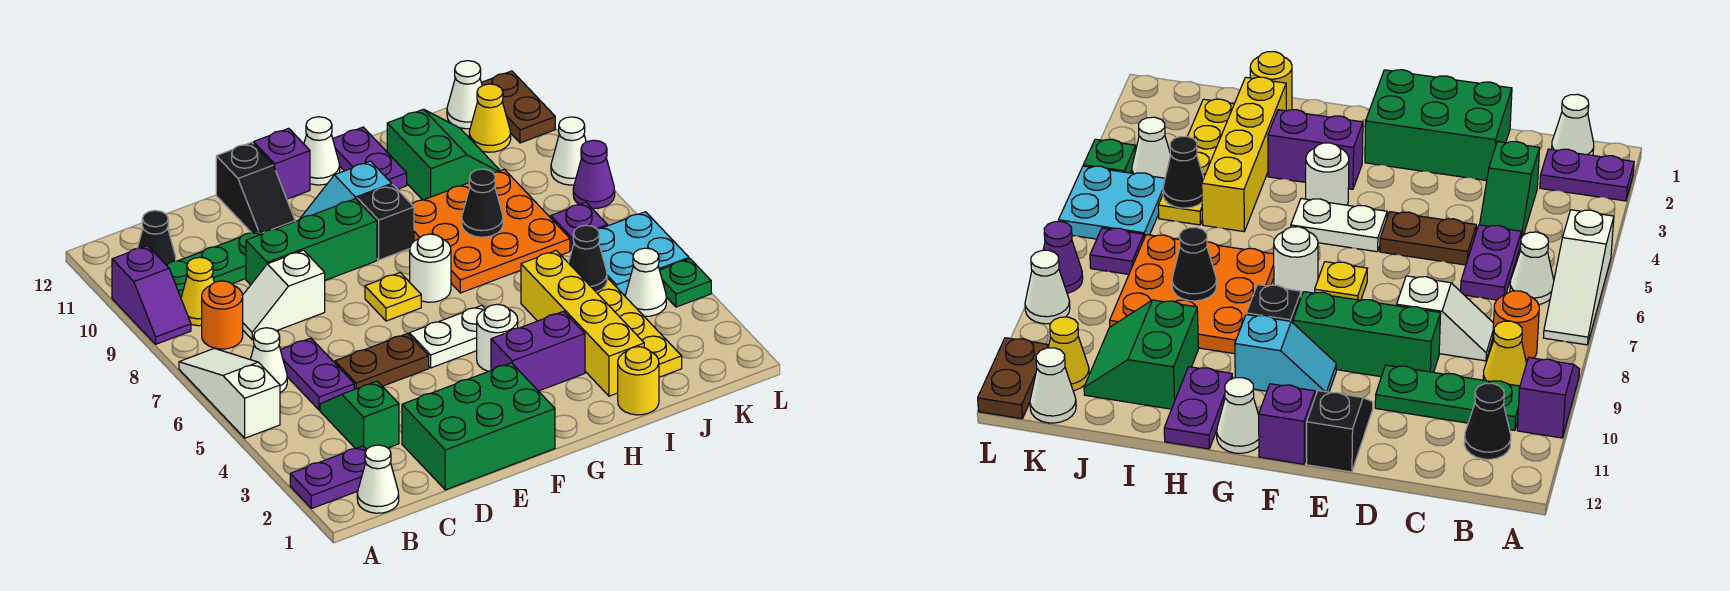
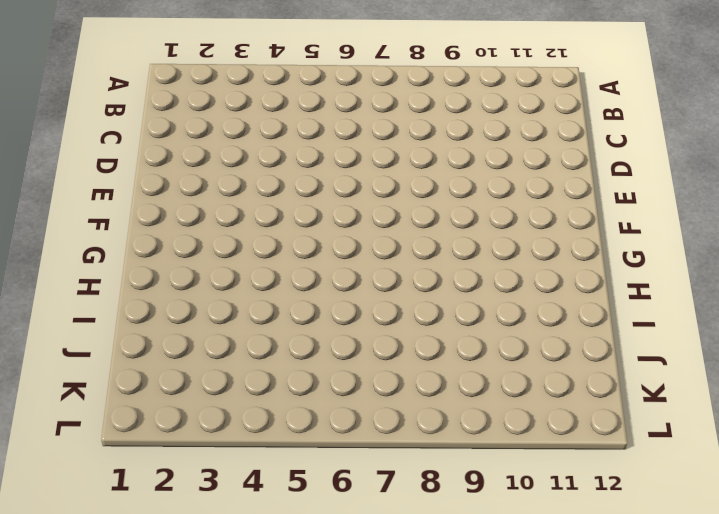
none -> purple 1x2 plate [290,446,366,509]
none -> white 1x3 slope [179,348,280,438]
none -> purple 1x2 slope [112,246,191,344]
none -> white 1x1 cone [357,445,399,513]

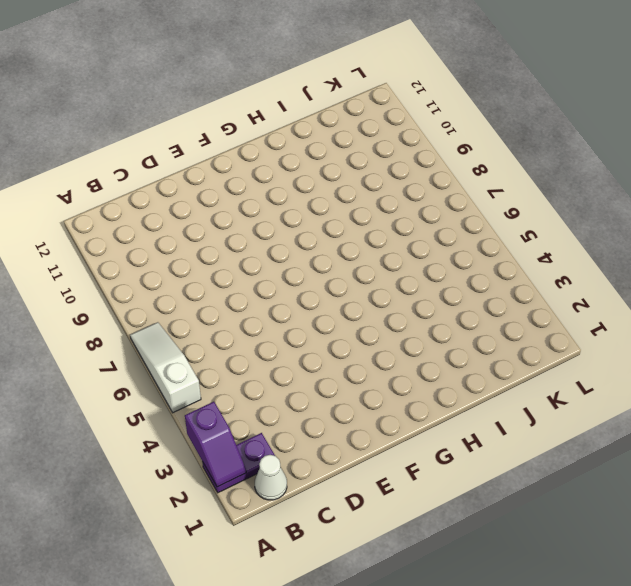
purple 1x2 slope [185,402,246,487] -> purple 1x2 slope moved to [112,246,191,344]
none -> white 1x1 cone [250,328,287,392]
none -> orange 1x1 round brick [202,281,243,349]
none -> yellow 1x1 cone [181,257,214,326]
none -> green 1x3 plate [167,230,262,297]

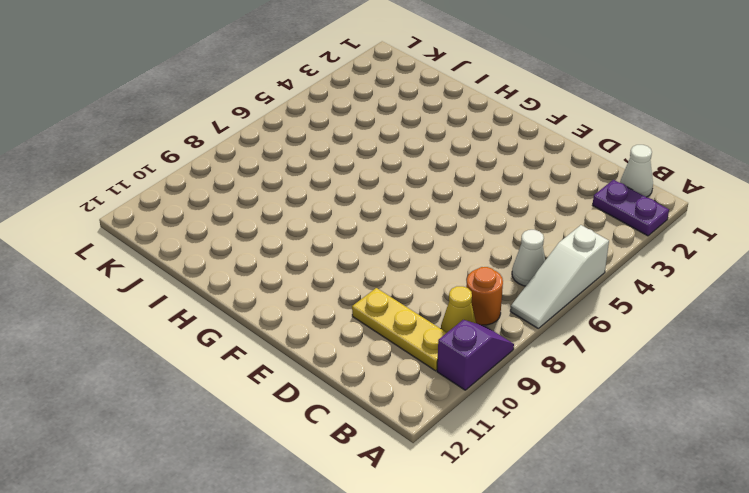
yellow 1x3 plate [352,288,447,371] -> green 1x3 plate [167,230,262,297]
none -> black 1x1 cone [138,211,176,265]
none -> green 1x2 slope [320,381,399,449]
none -> purple 1x2 plate [281,338,354,410]
none -> white 1x2 slope [243,250,325,340]

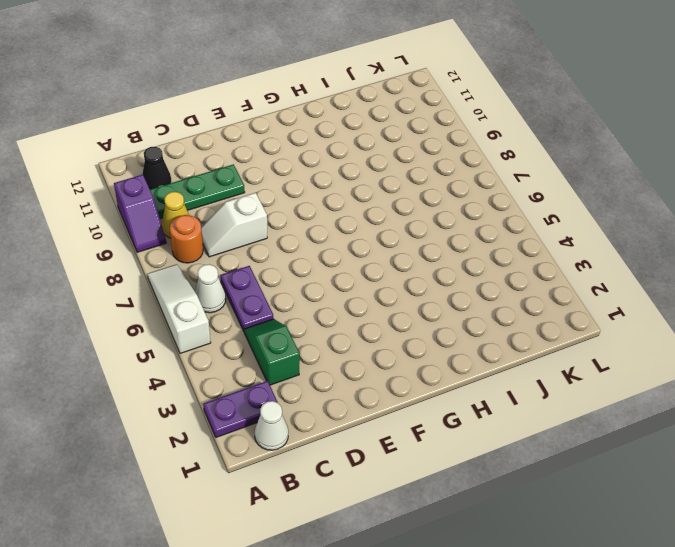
none -> green 2x3 brick [402,363,555,490]
none -> brown 1x2 plate [335,333,429,389]
none -> green 1x3 brick [246,199,377,285]
none -> black 1x2 slope [216,142,295,234]

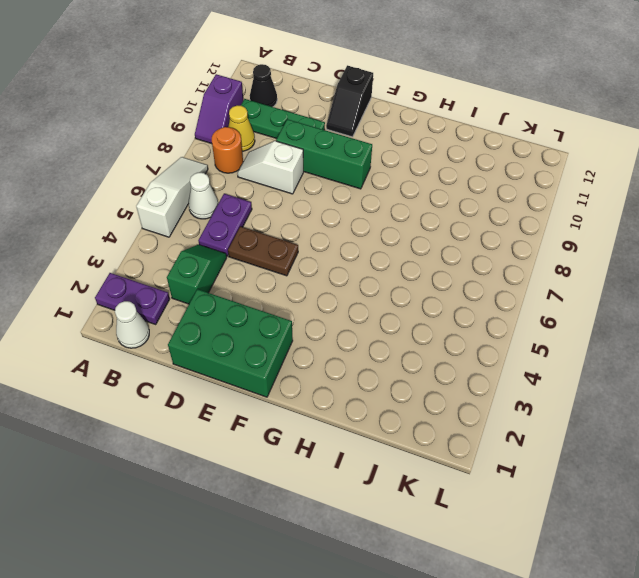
none -> white 1x2 plate [409,305,485,368]
none -> yellow 1x1 plate [365,273,421,321]
none -> cyan 1x2 slope [299,161,392,220]
none -> purple 1x1 brick [253,128,310,199]

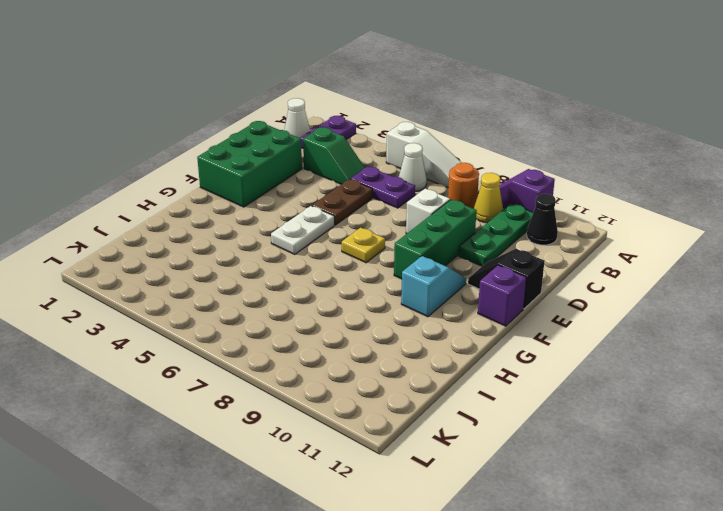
none -> purple 1x2 brick [491,311,585,391]
none -> white 1x1 round brick [477,304,518,371]
none -> white 1x1 round brick [410,234,451,302]
none -> black 1x1 brick [357,185,414,260]

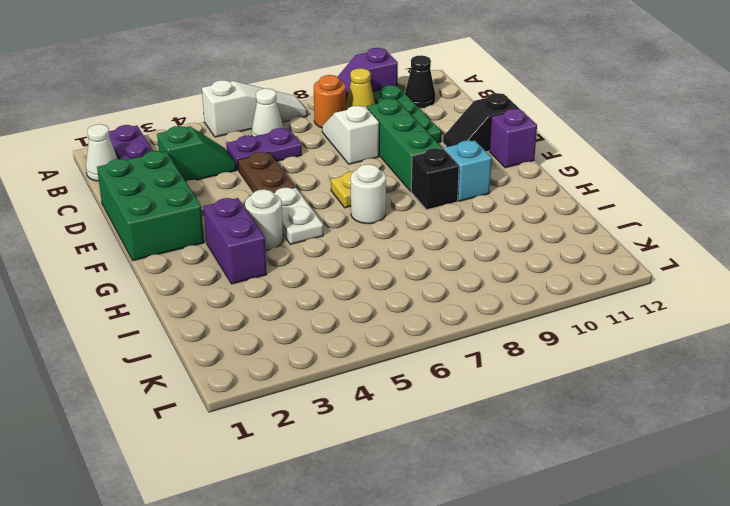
none -> white 1x1 cone [304,117,340,185]
none -> orange 3x3 plate [412,169,570,293]
none -> purple 1x2 plate [333,127,407,189]
none -> yellow 1x1 round brick [618,347,659,415]

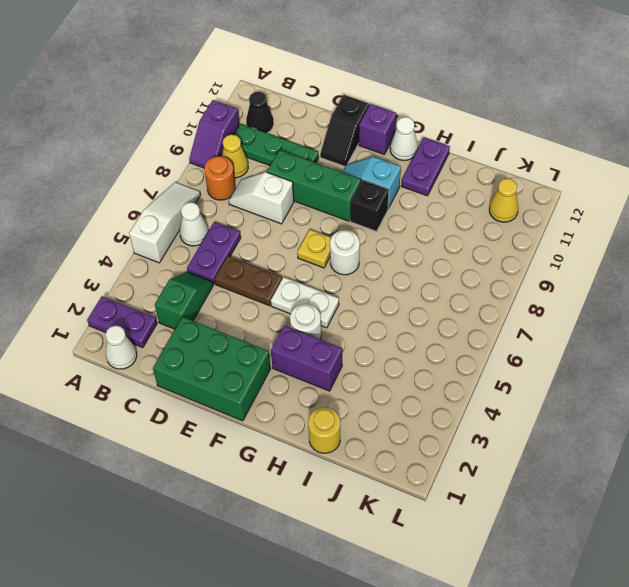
none -> orange 3x3 plate [412,169,570,293]
none -> yellow 1x4 brick [521,251,644,396]
none -> green 2x2 slope [387,109,500,200]
none -> yellow 1x4 plate [596,278,682,377]

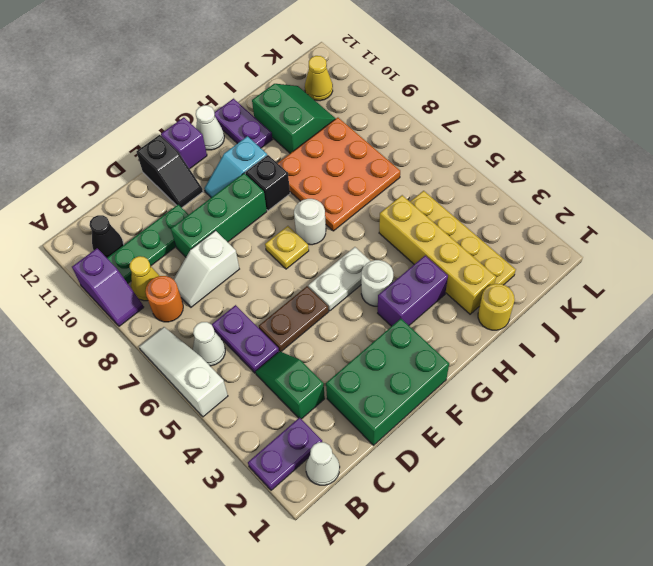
none -> white 1x1 cone [625,248,666,316]
none -> cyan 2x2 plate [573,212,689,295]
none -> purple 1x1 plate [551,202,607,250]
none -> white 1x1 cone [447,61,482,129]

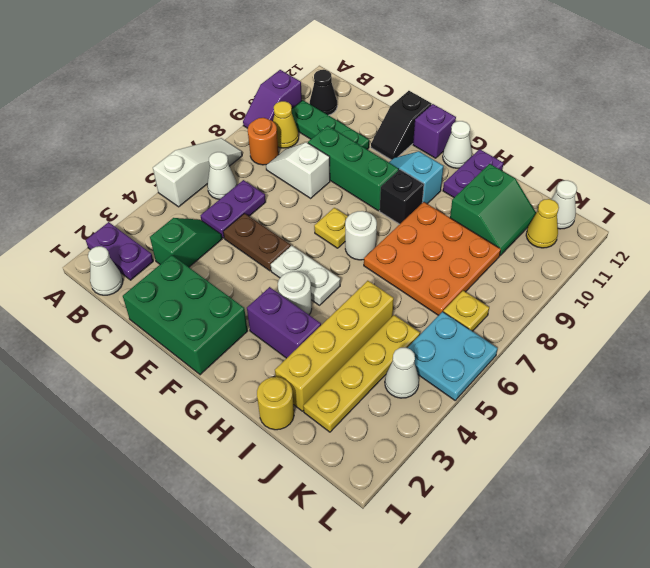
yellow 1x1 plate [443,291,489,331] -> purple 1x1 plate [551,202,607,250]
none -> green 1x1 plate [660,259,711,307]
none -> purple 1x1 cone [573,140,615,209]
none -> white 1x1 cone [551,117,586,185]
none -> brown 1x2 plate [481,71,555,143]

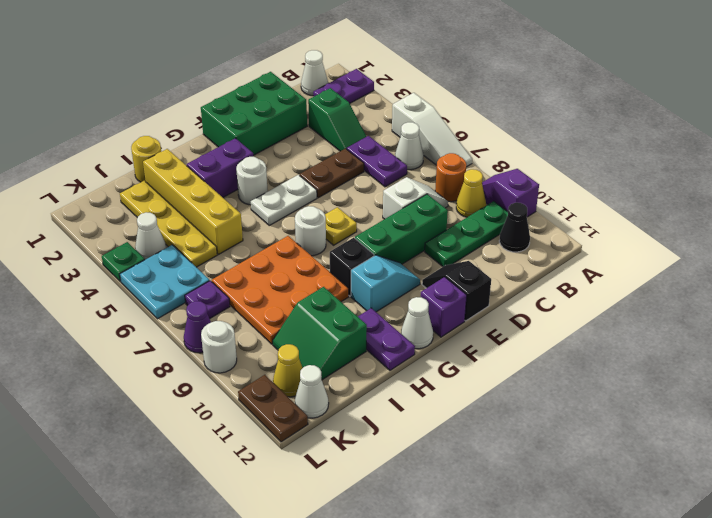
white 1x1 round brick [201,321,237,373] -> white 1x1 cone [551,117,586,185]
none -> black 1x1 cone [462,169,503,237]
none -> black 1x1 cone [569,225,607,292]

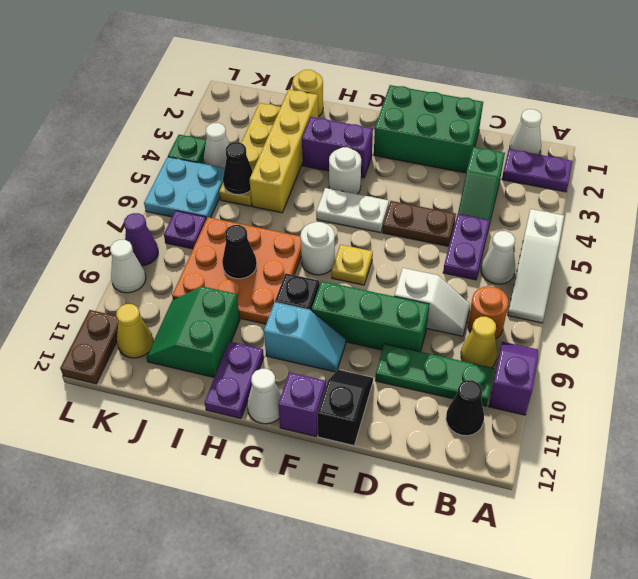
none -> white 1x1 cone [447,61,482,129]

